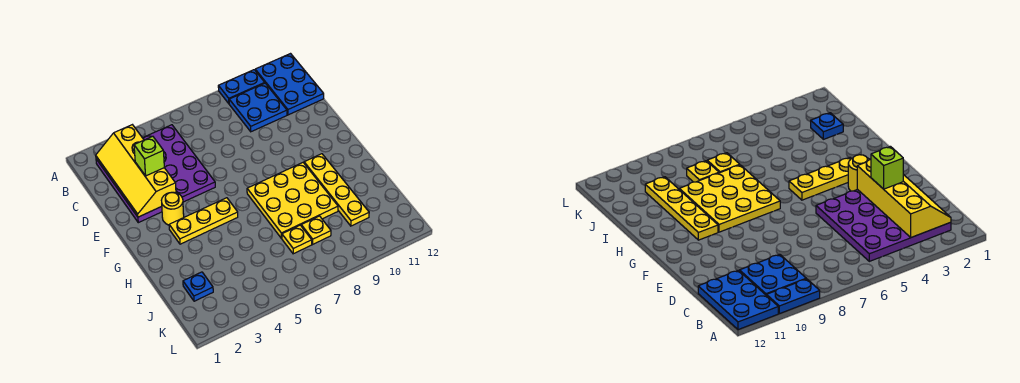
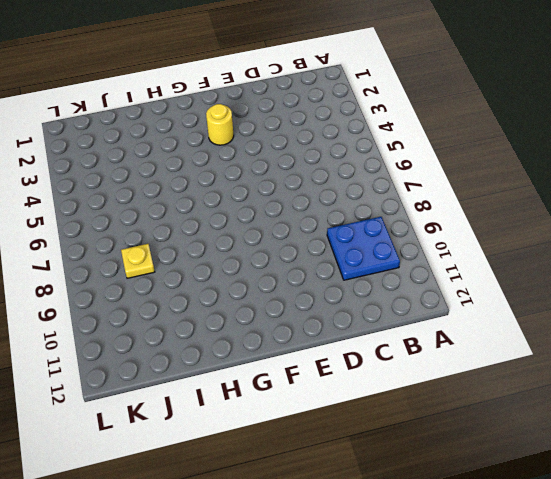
none -> blue 1x2 plate [218,70,265,103]
none -> blue 2x3 plate [255,54,324,115]
none -> purple 4x4 plate [96,125,215,223]

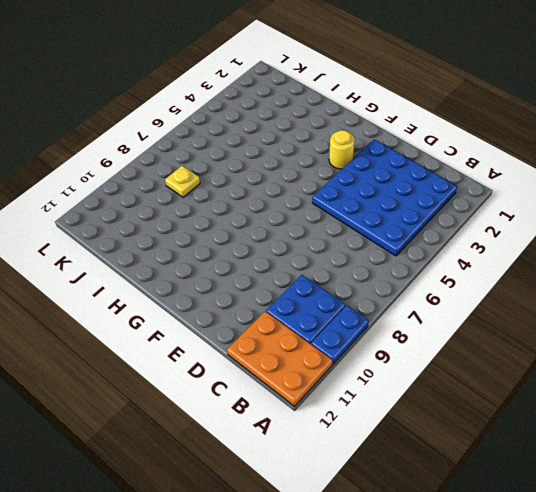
orange 2x3 plate [227,311,332,406] -> blue 2x3 plate [255,54,324,115]
blue 4x4 plate [312,139,457,256] -> purple 4x4 plate [96,125,215,223]
none -> yellow 1x3 plate [169,198,238,244]
none -> yellow 3x3 plate [247,163,338,238]
none -> yellow 1x4 plate [304,154,369,226]

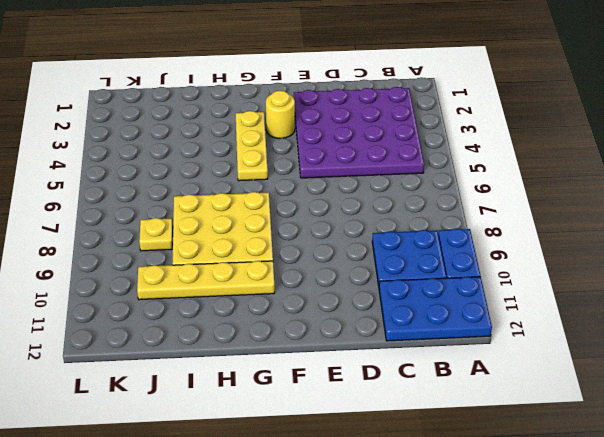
none -> blue 1x1 plate [183,272,213,301]
none -> yellow 1x1 plate [282,225,312,254]
none -> yellow 2x4 slope [96,125,176,217]

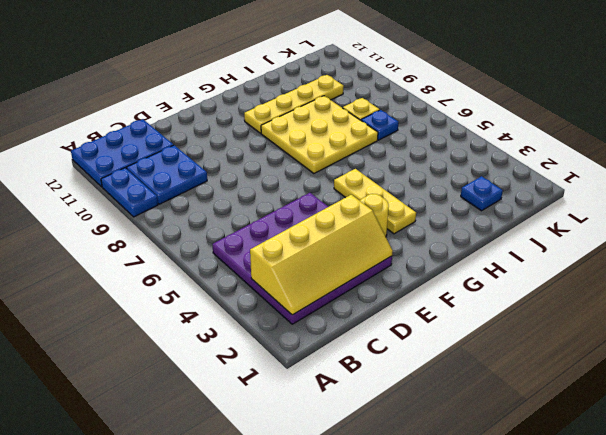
blue 1x1 plate [361,110,398,140] -> yellow 1x1 plate [282,225,312,254]
none -> lime 1x1 brick [134,136,164,176]

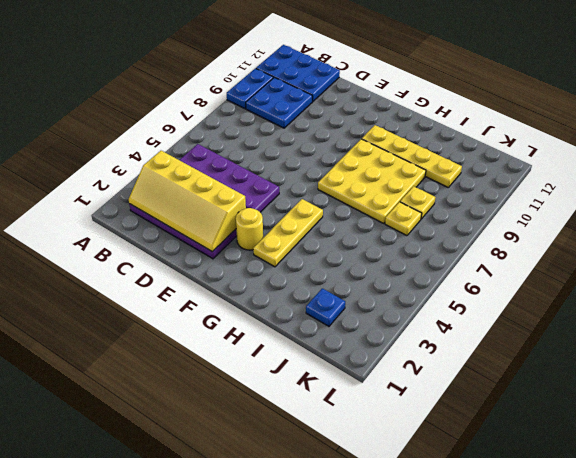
none -> lime 1x1 brick [134,136,164,176]

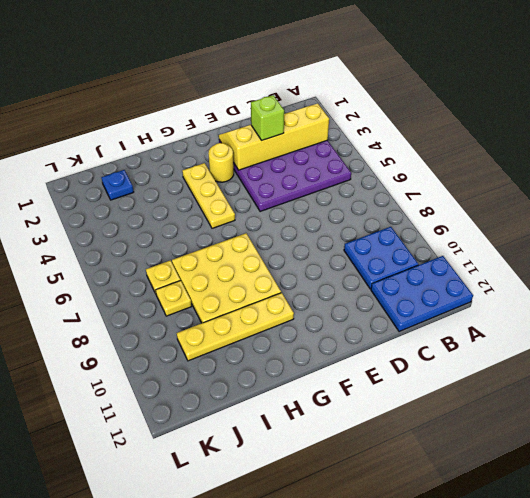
none -> blue 1x2 plate [218,70,265,103]

